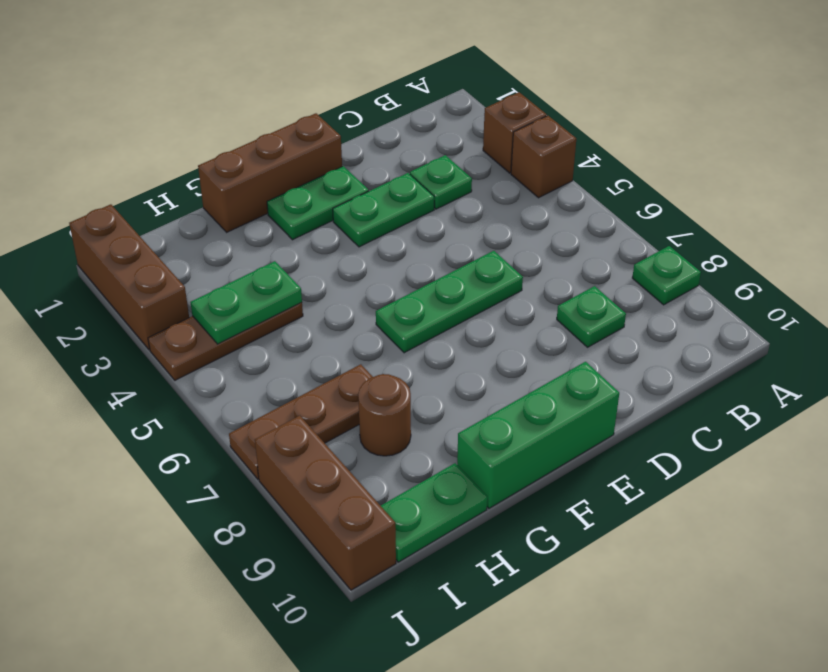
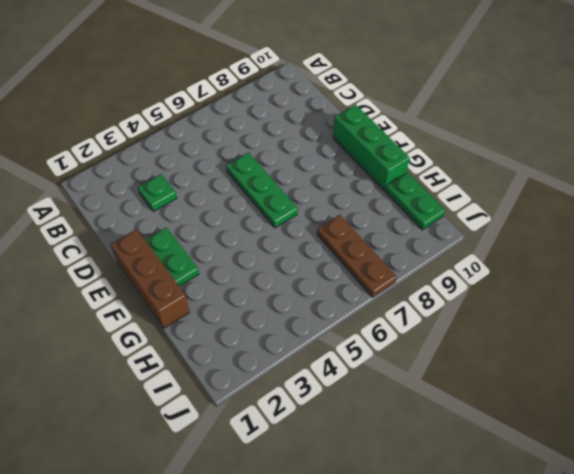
none -> brown 1x1 brick [483,92,547,173]
none -> brown 1x1 brick [511,116,576,198]
none -> green 1x1 plate [632,246,701,305]

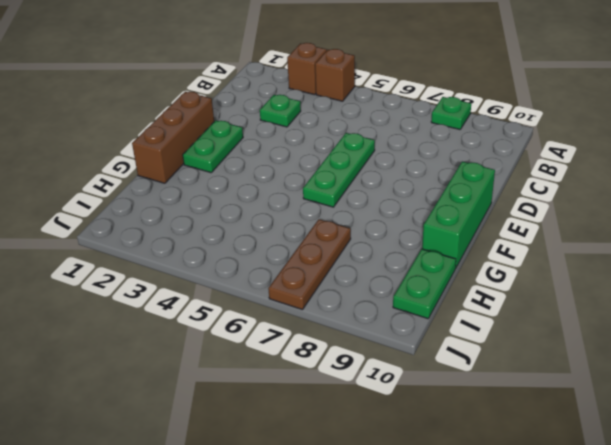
none -> green 1x1 plate [557,286,626,347]
none -> green 1x2 plate [333,173,434,247]
none -> brown 1x3 plate [148,302,303,380]

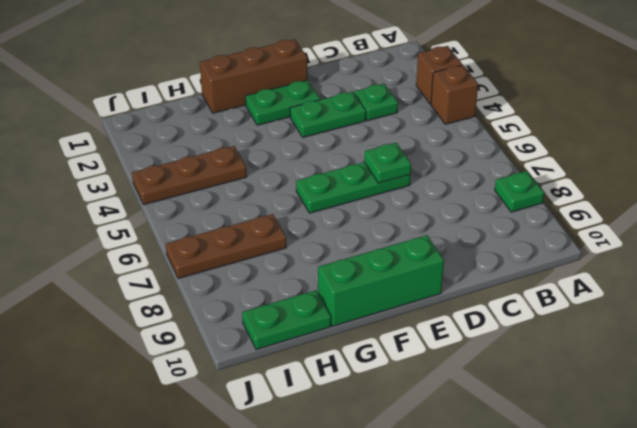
green 1x1 plate [364,143,411,183] -> green 1x1 plate moved to [557,286,626,347]
none -> brown 1x1 round brick [358,374,411,456]
none -> brown 1x3 brick [69,204,189,350]
none -> brown 1x3 brick [255,416,396,590]

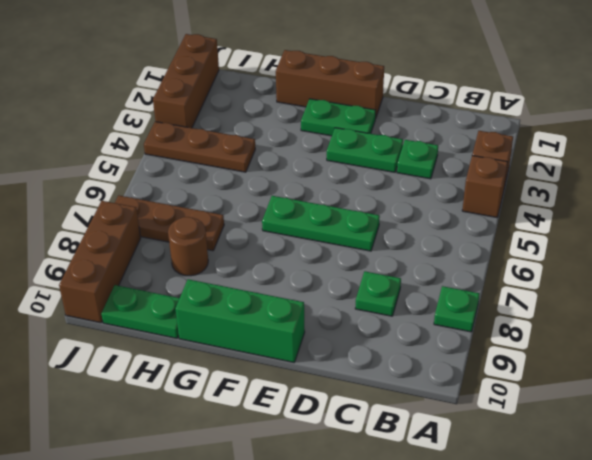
none -> green 1x2 plate [190,261,302,344]

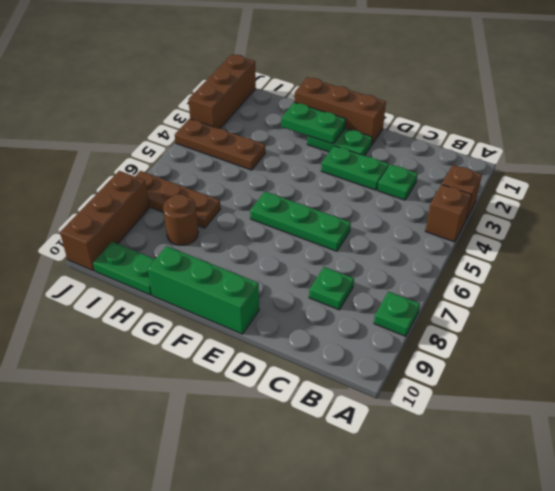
green 1x2 plate [281,102,346,144] -> green 1x2 plate moved to [190,261,302,344]

